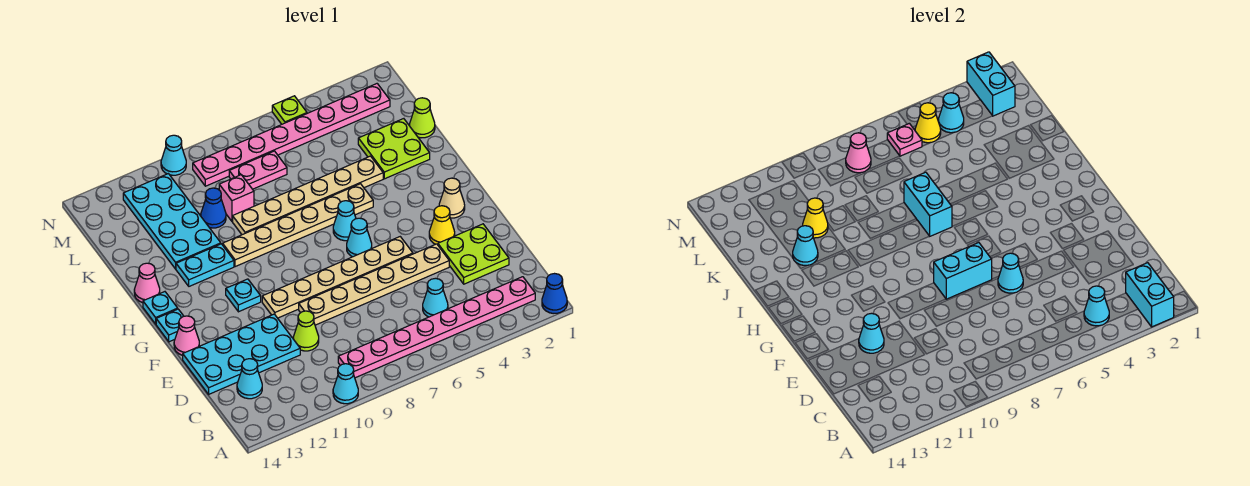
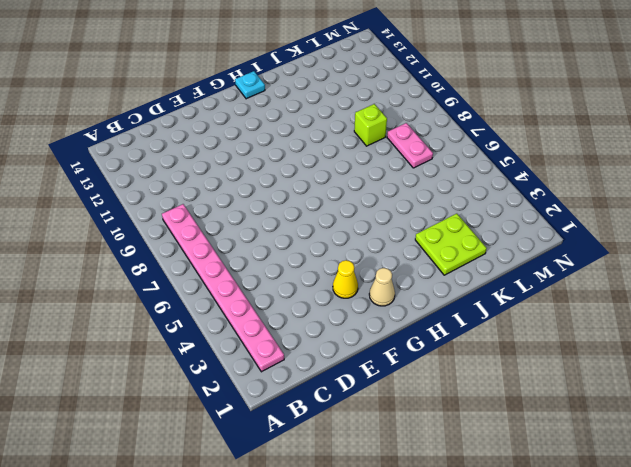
lime 1x1 brick [354,104,387,146] -> pink 1x1 brick [219,175,254,221]
none -> blue 1x1 cone [542,274,567,314]
none -> cyan 1x1 cone [333,364,358,404]
none -> cyan 1x1 cone [423,278,448,317]
none -> cyan 1x1 cone [237,359,262,399]

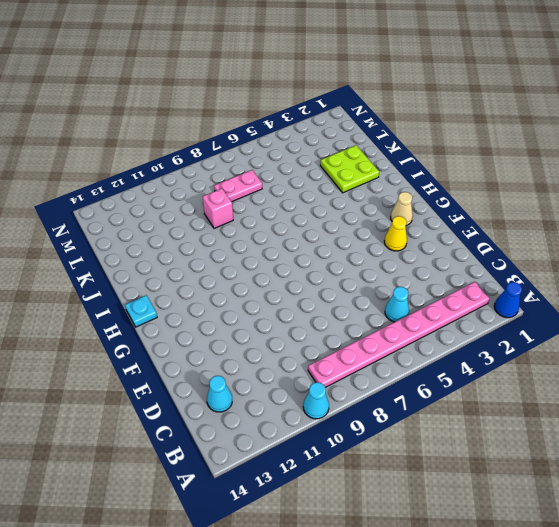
none -> lime 2x2 plate [438,224,509,284]
none -> lime 1x1 cone [293,311,319,351]
none -> cyan 2x4 plate [183,314,300,394]
none -> tan 1x6 plate [299,244,449,325]

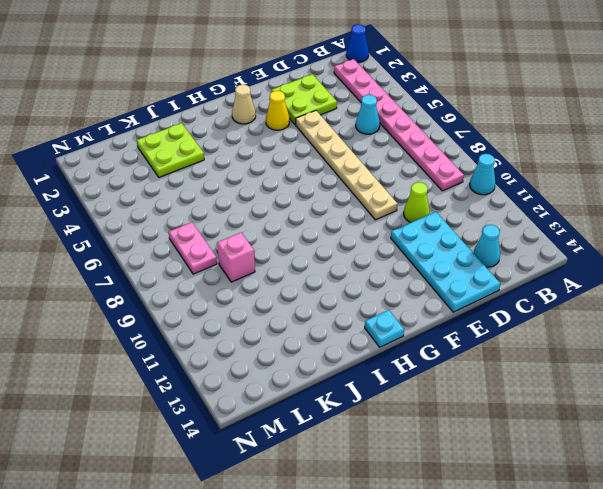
none -> tan 1x6 plate [262,237,413,318]
none -> pink 1x1 cone [174,316,199,355]
none -> cyan 1x1 cone [347,218,372,257]
none -> cyan 1x1 plate [226,279,261,312]

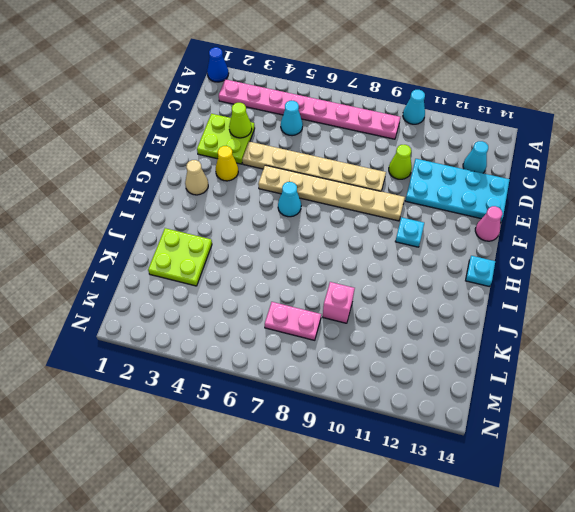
lime 1x1 cone [229,103,252,138] -> lime 1x1 cone moved to [410,98,435,138]
none -> cyan 1x1 plate [156,309,184,342]
none -> cyan 1x1 cone [333,201,356,241]
none -> tan 1x6 plate [223,184,373,267]
none -> cyan 1x2 plate [176,244,234,286]

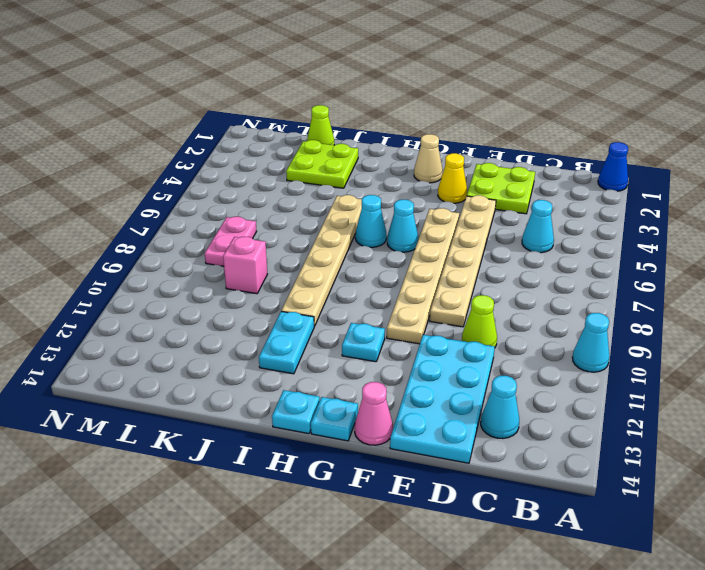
none -> pink 1x8 plate [338,277,535,378]
none -> pink 1x1 cone [134,263,160,303]
none -> tan 1x6 plate [233,156,383,235]
none -> cyan 2x4 plate [123,174,221,269]

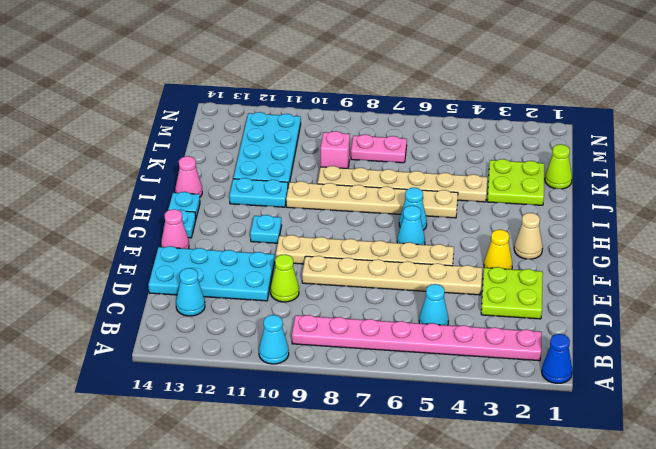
none -> blue 1x1 cone [201,188,226,228]
none -> pink 1x8 plate [193,84,390,186]
none -> lime 1x1 plate [272,96,307,124]
none -> cyan 1x1 cone [161,135,186,175]

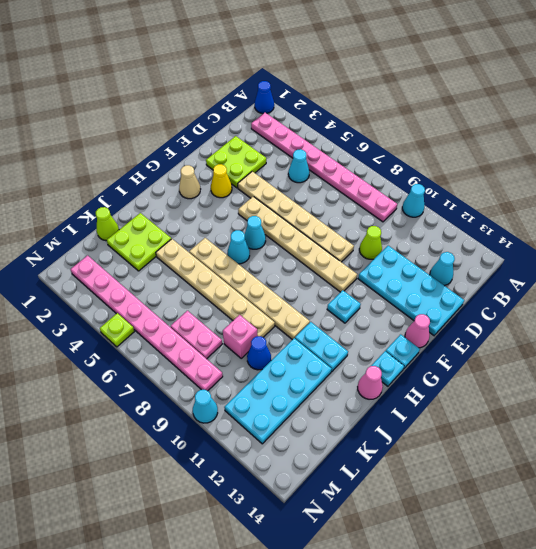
none -> cyan 1x2 brick [1126,263,1174,327]
none -> cyan 1x1 cone [1084,286,1109,326]
none -> cyan 1x1 cone [998,253,1023,293]
none -> cyan 1x1 cone [859,313,884,353]

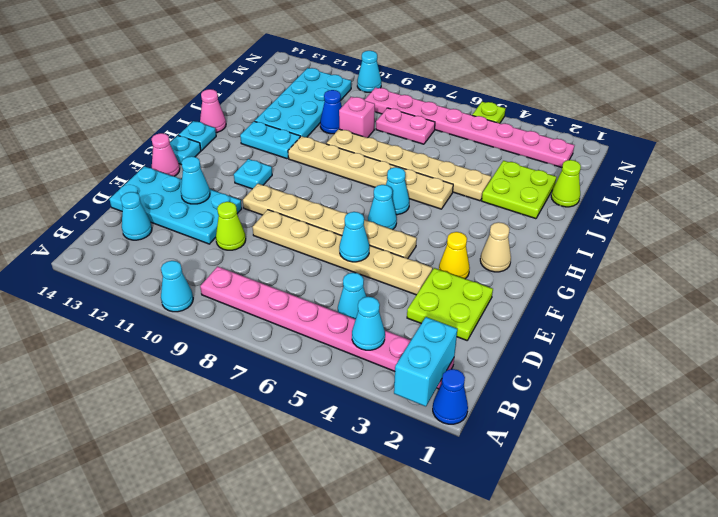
none -> cyan 1x2 brick [934,243,992,299]
none -> cyan 1x2 brick [904,172,952,236]
none -> cyan 1x1 cone [793,226,818,265]
none -> yellow 1x1 cone [803,198,828,238]

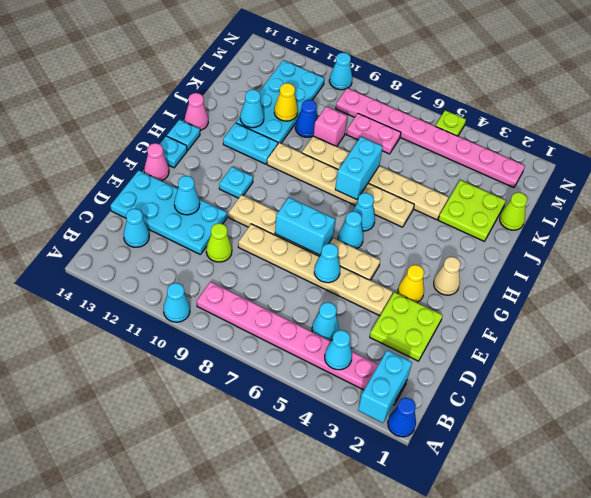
none -> cyan 1x2 brick [967,52,1015,116]
none -> cyan 1x1 cone [939,93,964,133]
none -> yellow 1x1 cone [915,103,941,143]
none -> pink 1x1 plate [887,123,922,156]

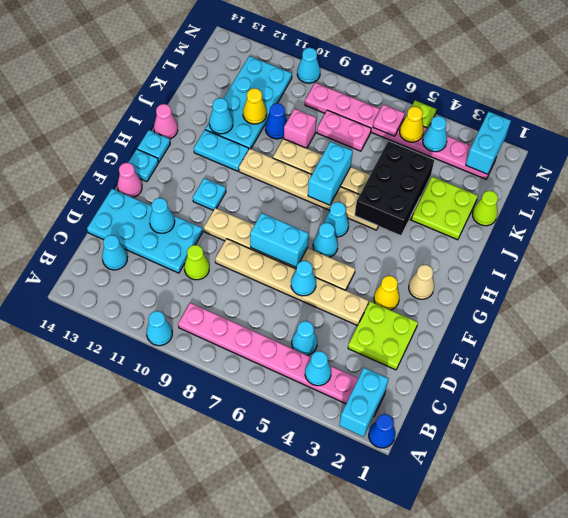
black 2x3 brick [355,141,434,235] -> none
none -> pink 1x1 cone [846,133,871,173]

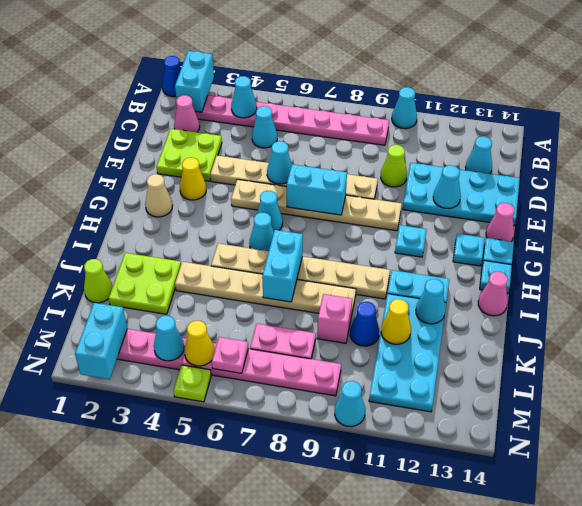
pink 1x1 cone [174,95,200,132] -> pink 1x1 cone moved to [846,133,871,173]
cyan 1x1 plate [453,234,485,266] -> none

